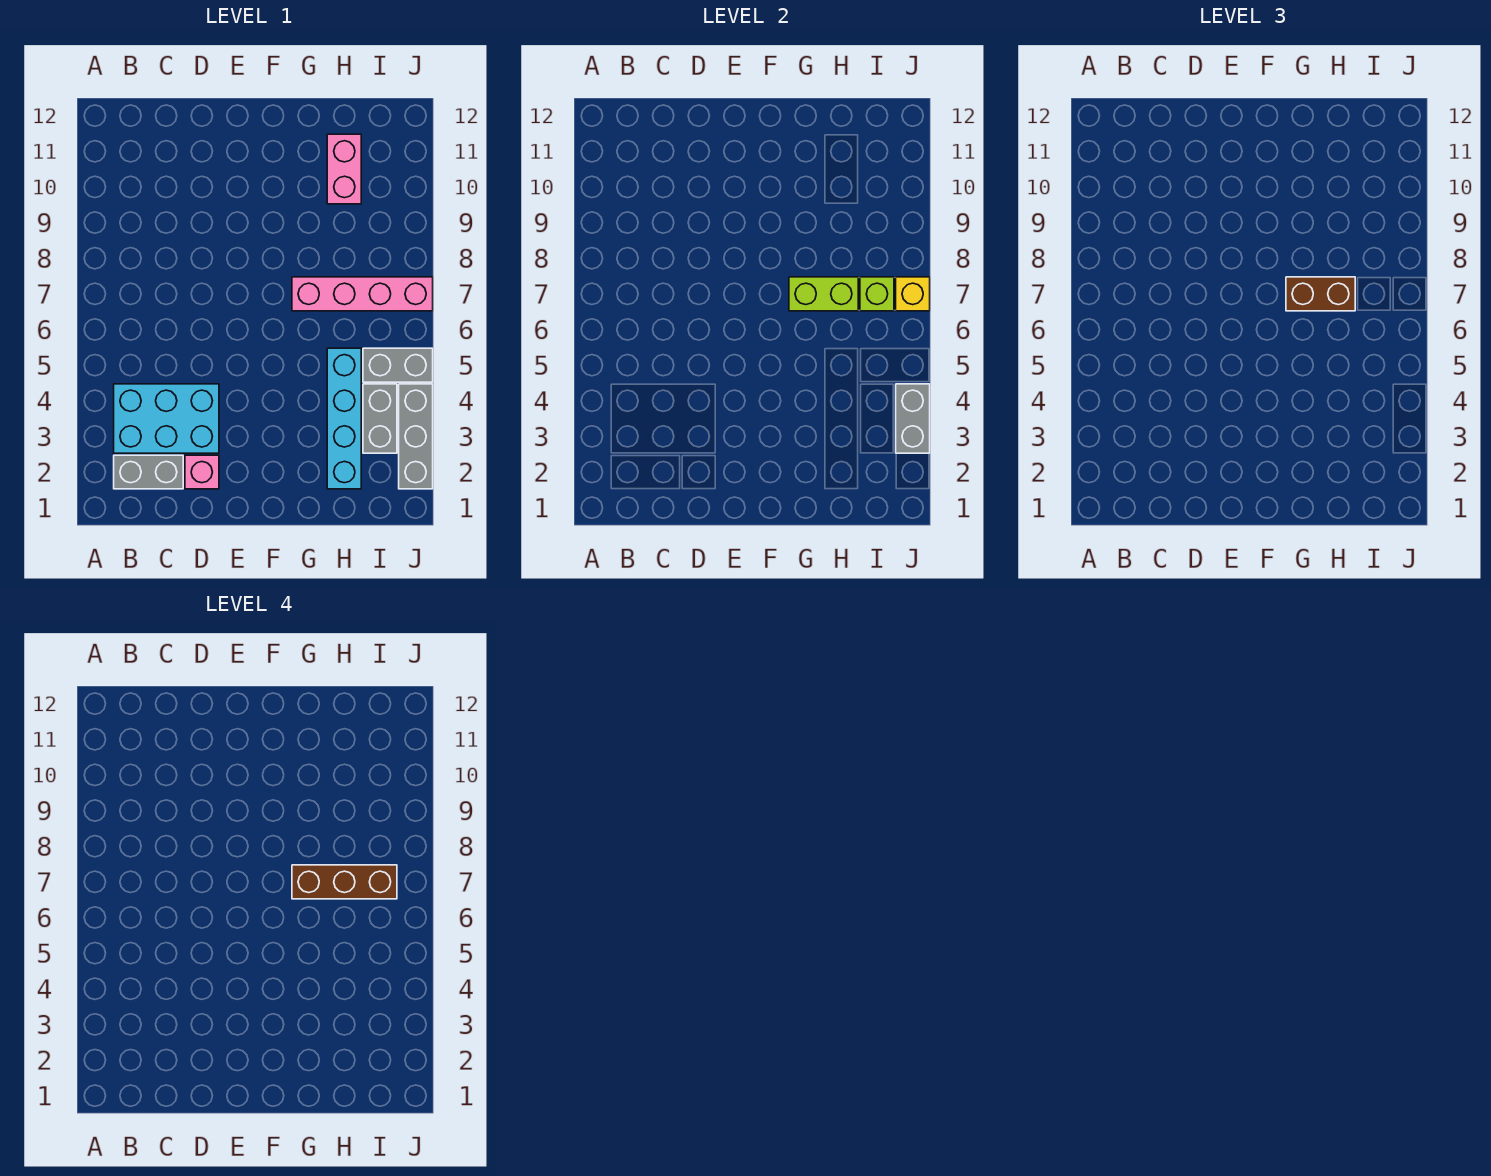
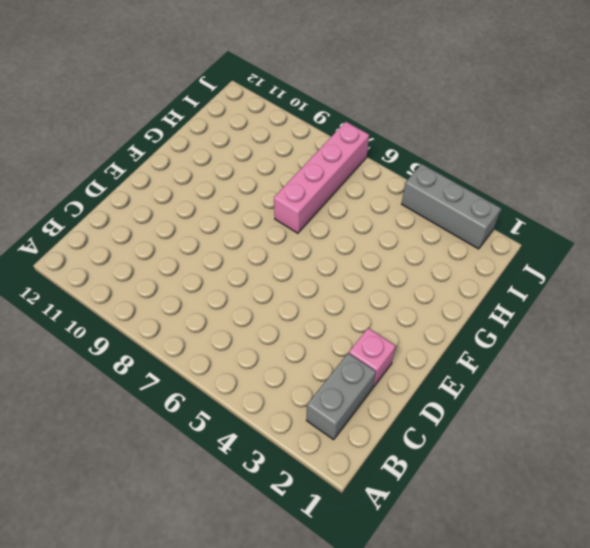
none -> cyan 2x3 brick [114,384,219,453]
none -> cyan 1x4 brick [327,348,361,489]
none -> pink 1x2 brick [327,134,361,204]

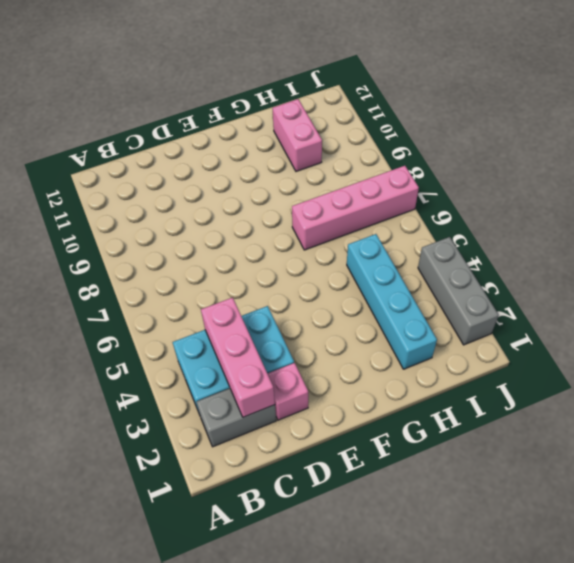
pink 1x3 brick [201,298,275,417] -> none
none -> grey 1x2 brick [363,384,397,453]
none -> grey 1x2 brick [363,348,433,382]
none -> lime 1x2 brick [789,277,858,311]

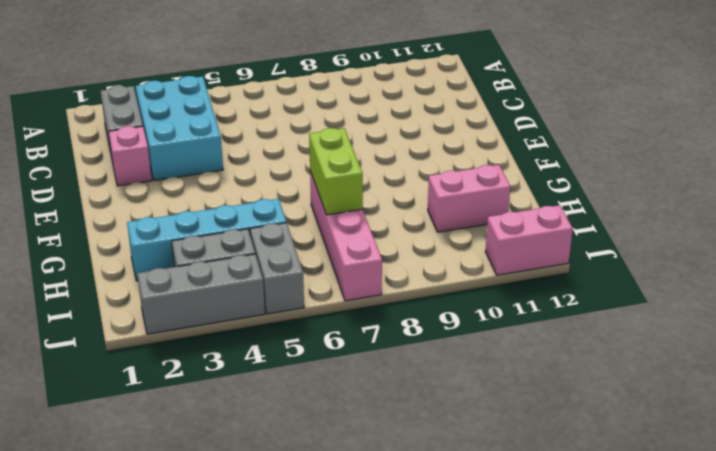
pink 1x2 brick [485,205,573,275] -> none
none -> lime 1x1 brick [860,277,894,311]
none -> grey 1x2 brick [896,384,930,453]
none -> yellow 1x1 brick [896,277,930,311]

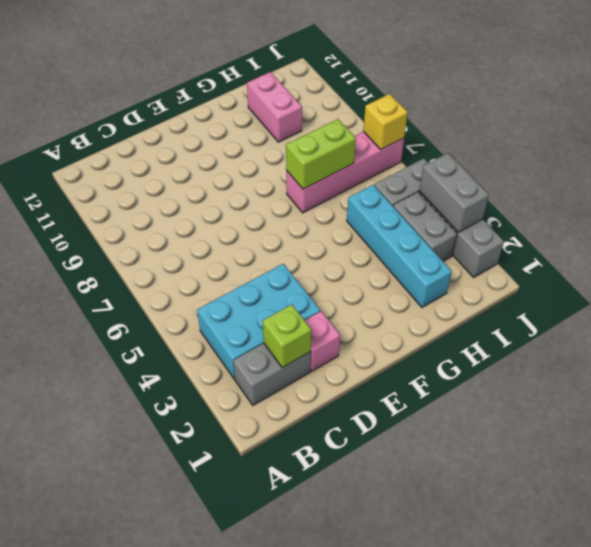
lime 1x1 brick [263,305,311,368] -> lime 1x1 brick moved to [860,277,894,311]
none -> brown 1x2 brick [1286,277,1355,311]
none -> brown 1x3 brick [292,865,397,899]

